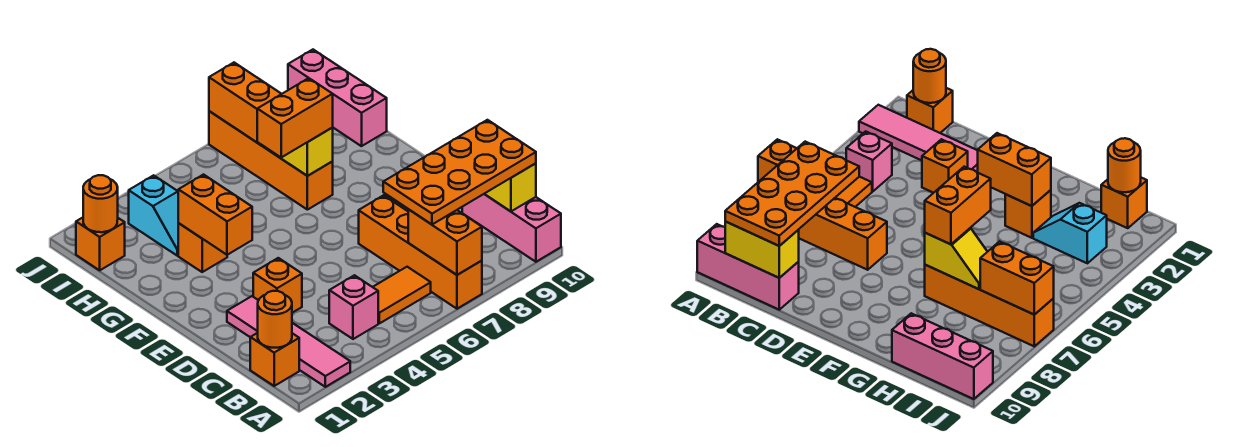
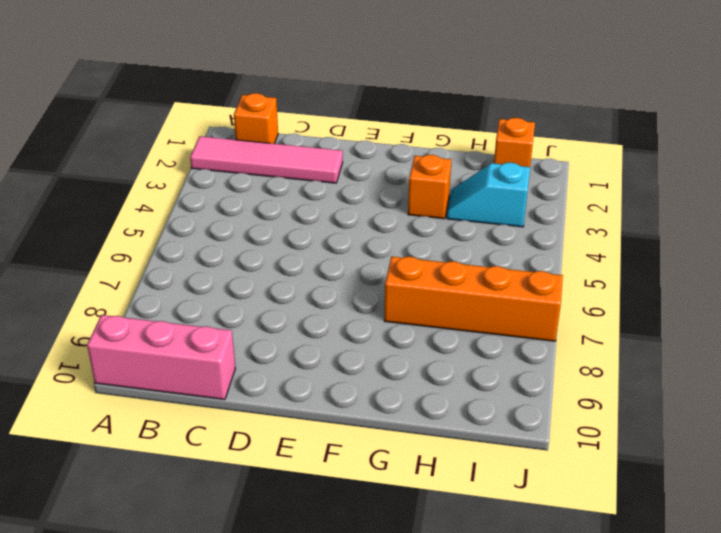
none -> orange 1x4 brick [359,195,482,309]
none -> pink 1x1 brick [329,275,378,339]
none -> orange 1x2 tile [373,267,431,323]

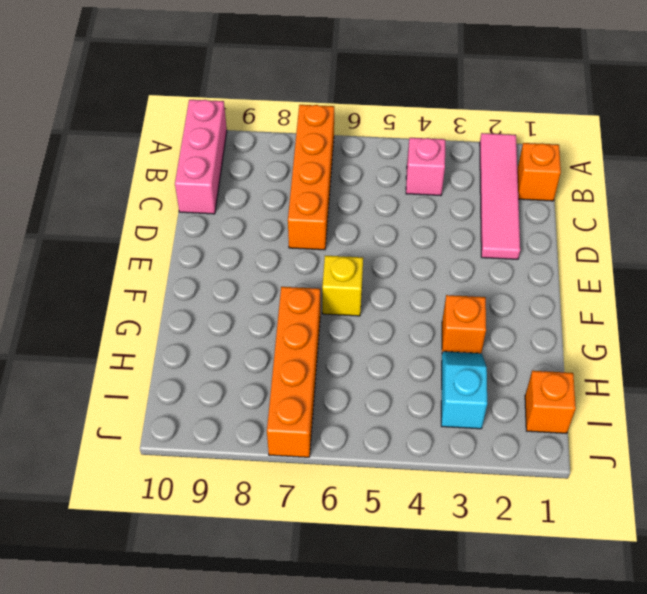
yellow 1x1 brick [322,256,363,316] -> none
none -> orange 1x2 tile [373,267,431,323]
none -> orange 1x1 brick [253,258,302,313]
none -> pink 1x3 brick [288,50,387,146]

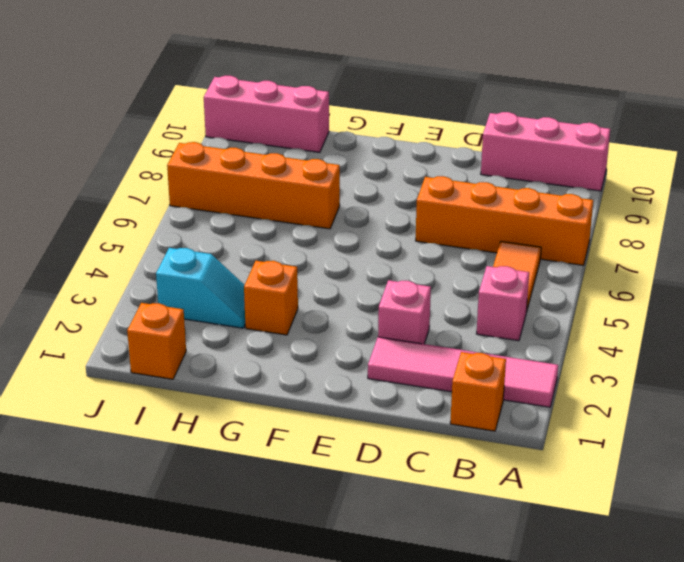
pink 1x1 brick [378,280,431,344] -> orange 1x1 brick [253,258,302,313]
none -> orange 1x2 brick [408,210,482,275]
none -> orange 1x1 round brick [258,291,292,348]
none -> yellow 1x2 brick [485,163,536,211]

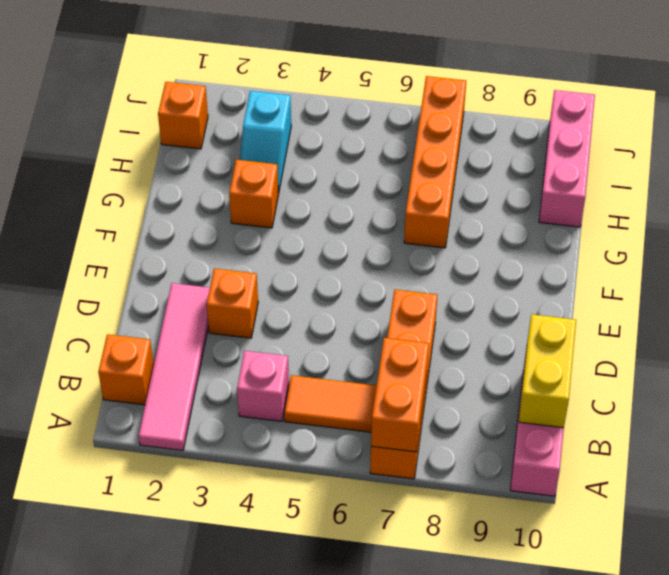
none -> orange 1x1 round brick [258,291,292,348]
none -> orange 1x2 brick [178,175,252,255]
none -> yellow 1x2 slope [259,128,333,176]

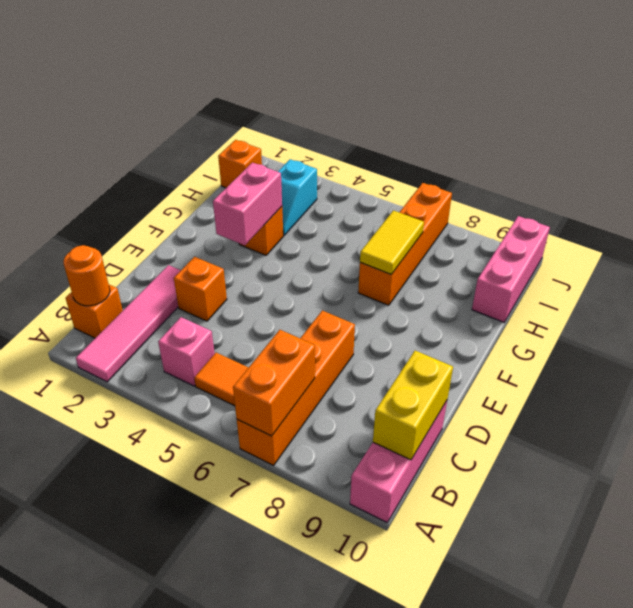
pink 1x2 brick [213,163,282,245] -> orange 1x2 brick [178,175,252,255]
yellow 1x2 tile [360,211,424,274] -> yellow 1x2 slope [259,128,333,176]
none -> orange 1x1 round brick [83,175,118,232]
none -> orange 1x2 brick [209,63,281,143]
none -> orange 2x4 plate [383,120,536,224]

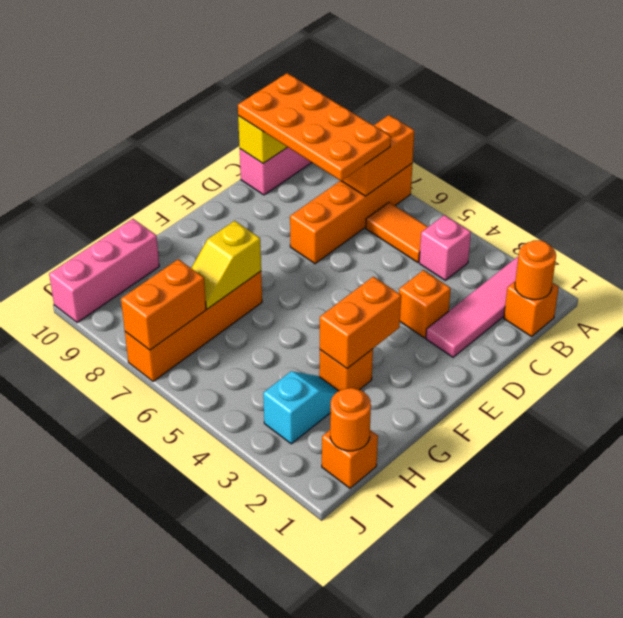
none -> orange 1x2 brick [257,78,333,157]

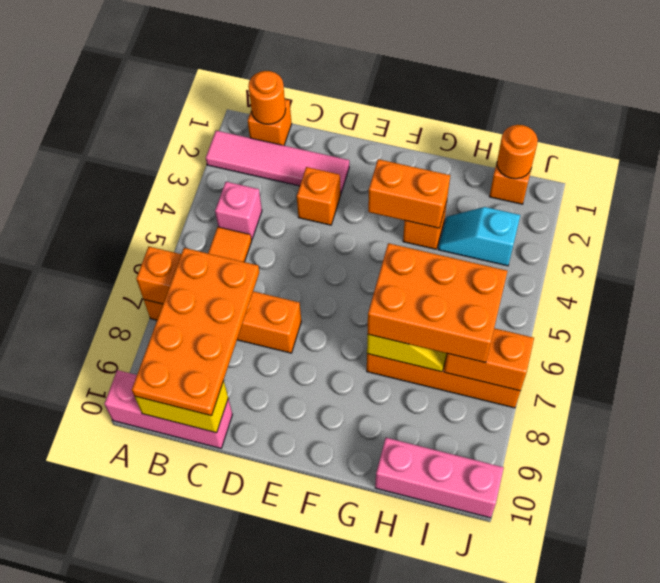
orange 2x3 brick [367,243,507,363] -> orange 1x2 brick [257,78,333,157]

